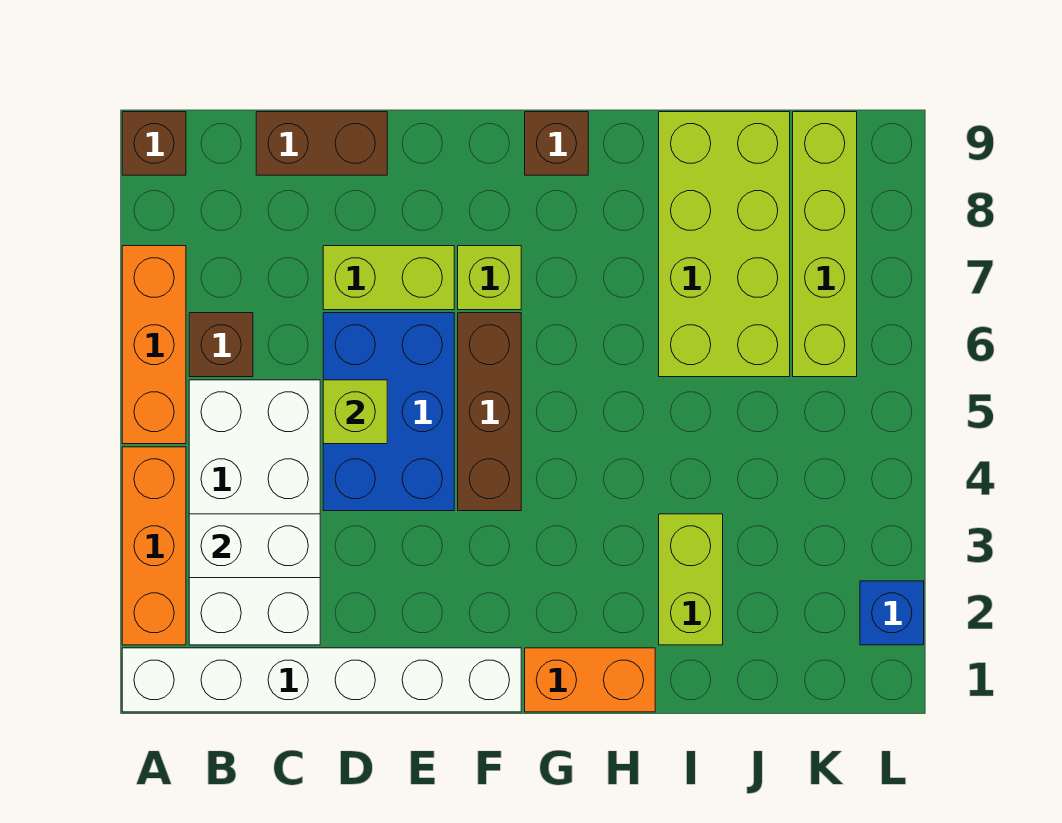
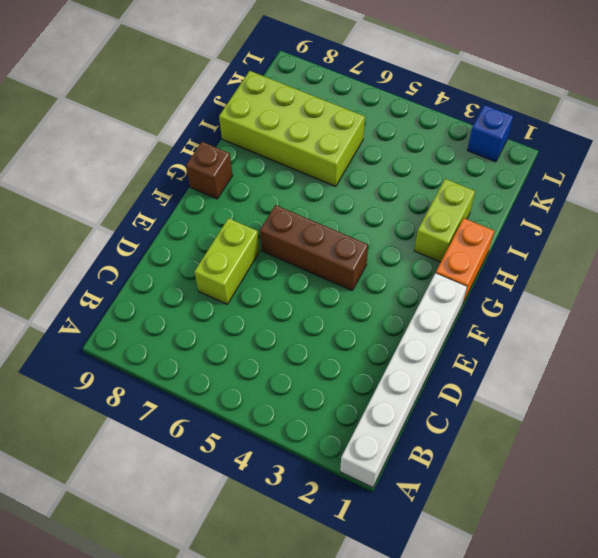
lime 1x2 brick [414,179,475,262] -> lime 1x2 brick turned to [659,514,723,645]
none -> orange 1x3 brick [122,447,186,645]
none -> orange 1x3 brick [122,246,186,444]
none -> brown 1x1 brick [122,112,186,175]

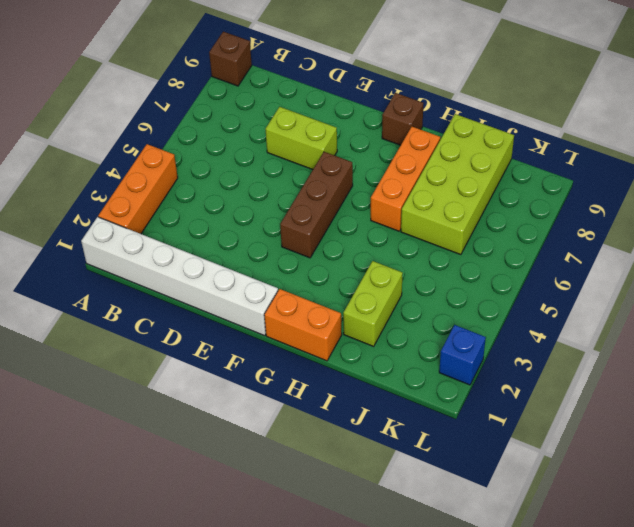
orange 1x3 brick [371,127,440,231] -> orange 1x3 brick moved to [122,246,186,444]
none -> white 2x4 brick [189,380,320,645]
none -> brown 1x1 brick [189,313,253,377]
none -> brown 1x2 brick [256,112,387,175]

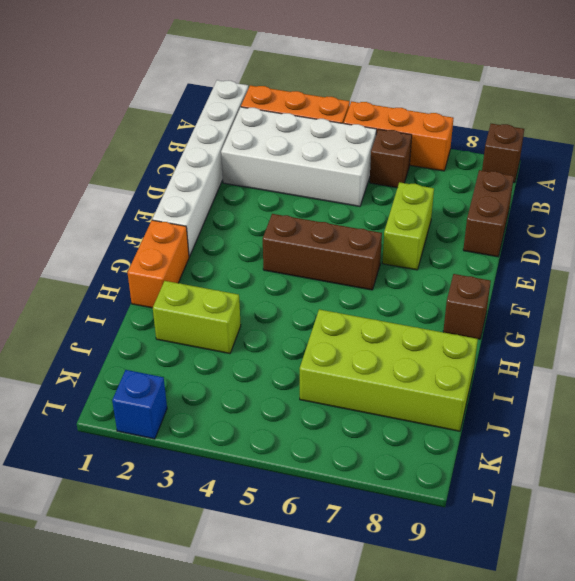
none -> blue 2x3 brick [323,313,454,511]
none -> lime 1x1 brick [458,246,521,310]
none -> lime 1x4 brick [793,112,857,377]

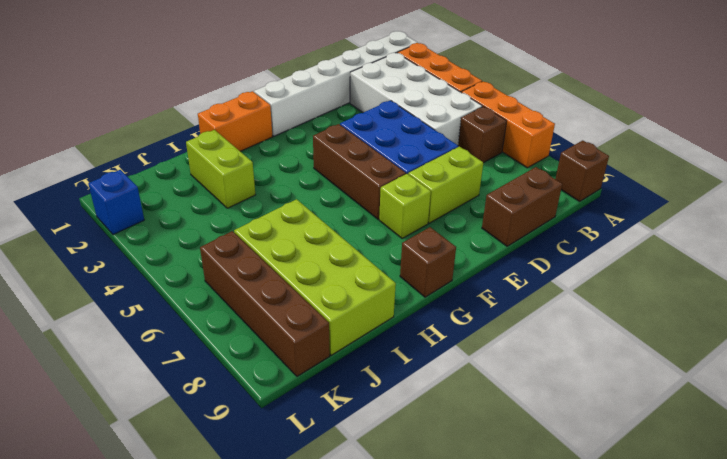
brown 1x4 brick [200,231,330,376] -> lime 1x4 brick [793,112,857,377]
none -> white 1x2 brick [189,514,320,578]
none -> lime 1x1 brick [323,380,387,444]

